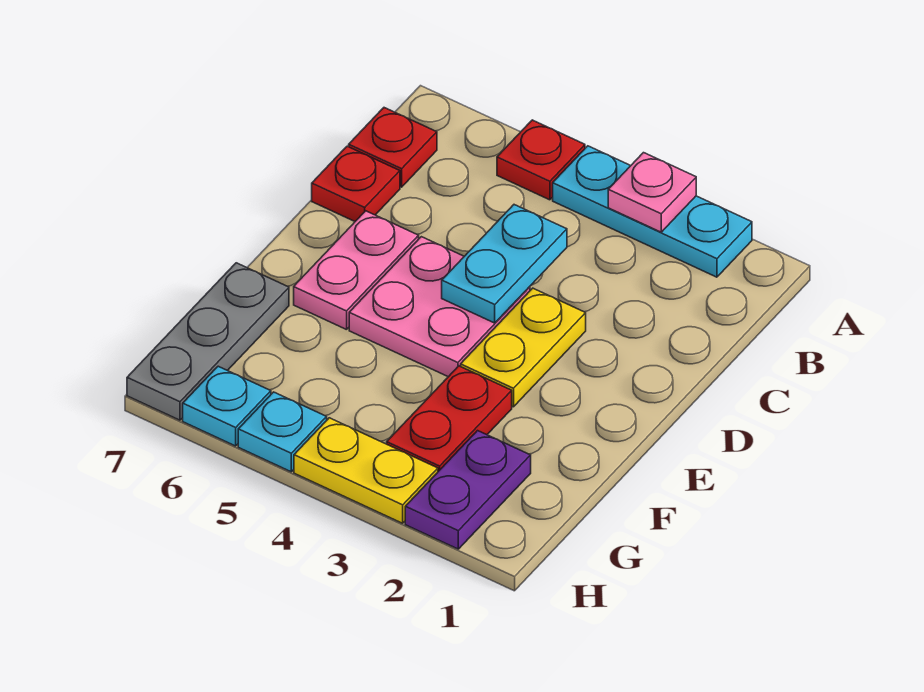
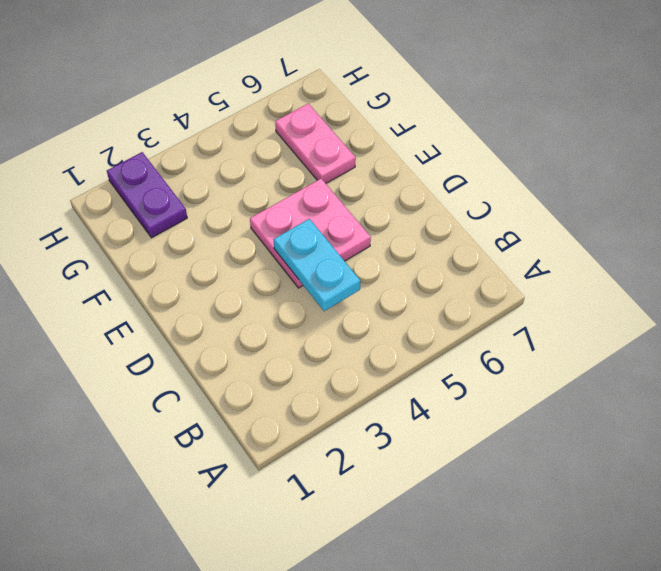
pink 1x2 plate [275,103,356,183] -> pink 1x2 plate moved to [294,211,419,330]
none -> cyan 1x3 plate [553,146,752,277]
none -> red 1x1 plate [497,120,585,200]
none -> red 1x1 plate [349,108,437,187]

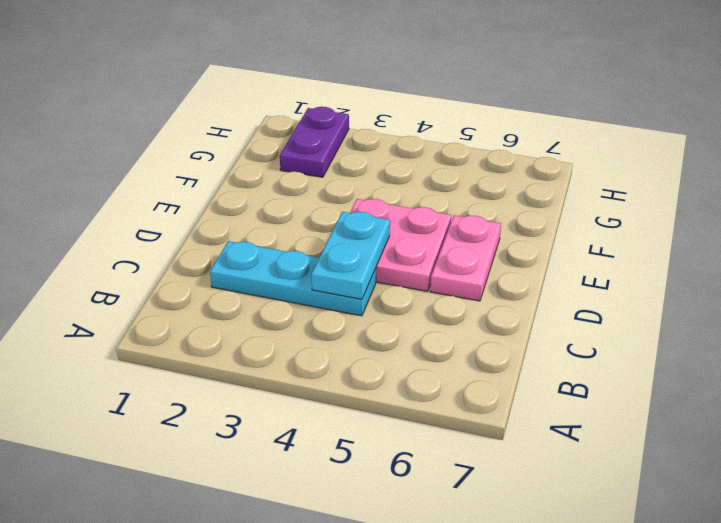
cyan 1x3 plate [210,241,376,316] -> cyan 1x3 plate moved to [553,146,752,277]
none -> red 1x1 plate [497,120,585,200]
none -> red 1x1 plate [349,108,437,187]
none -> red 1x1 plate [312,146,400,221]

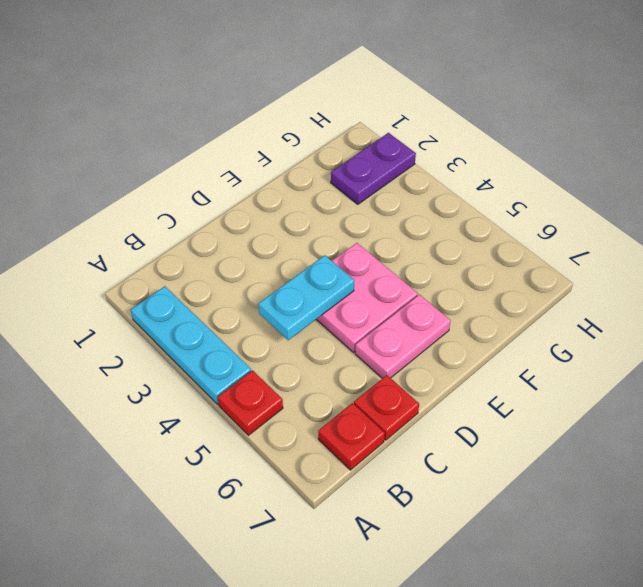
none -> yellow 1x2 plate [461,288,586,407]
none -> red 1x2 plate [387,366,512,471]
none -> grey 1x3 plate [127,263,289,420]

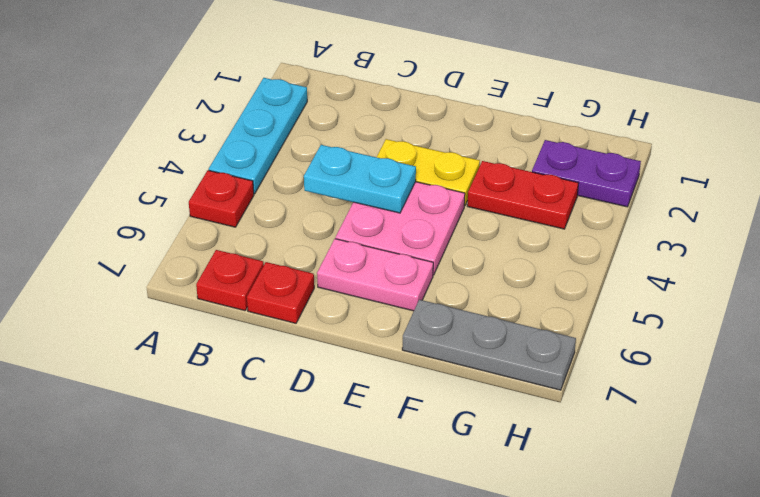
none -> yellow 1x2 plate [294,418,438,523]
none -> cyan 1x1 plate [238,392,327,472]
none -> cyan 1x1 plate [183,366,271,446]

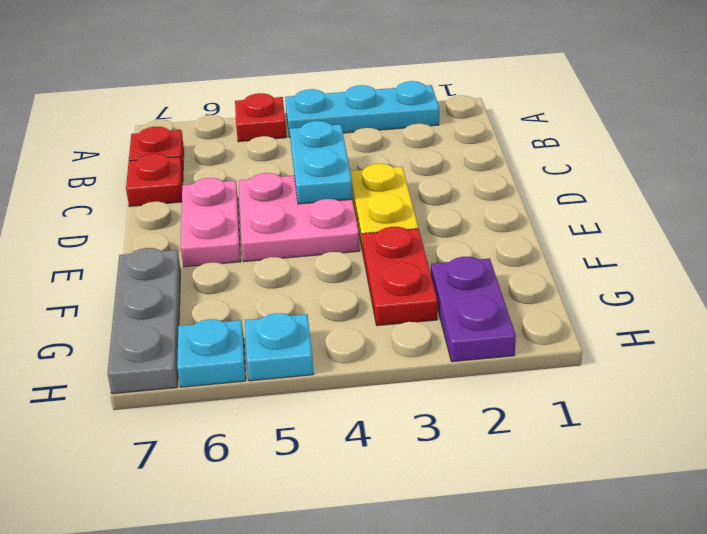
none -> yellow 1x2 plate [294,418,438,523]
none -> pink 1x1 plate [608,153,696,232]

